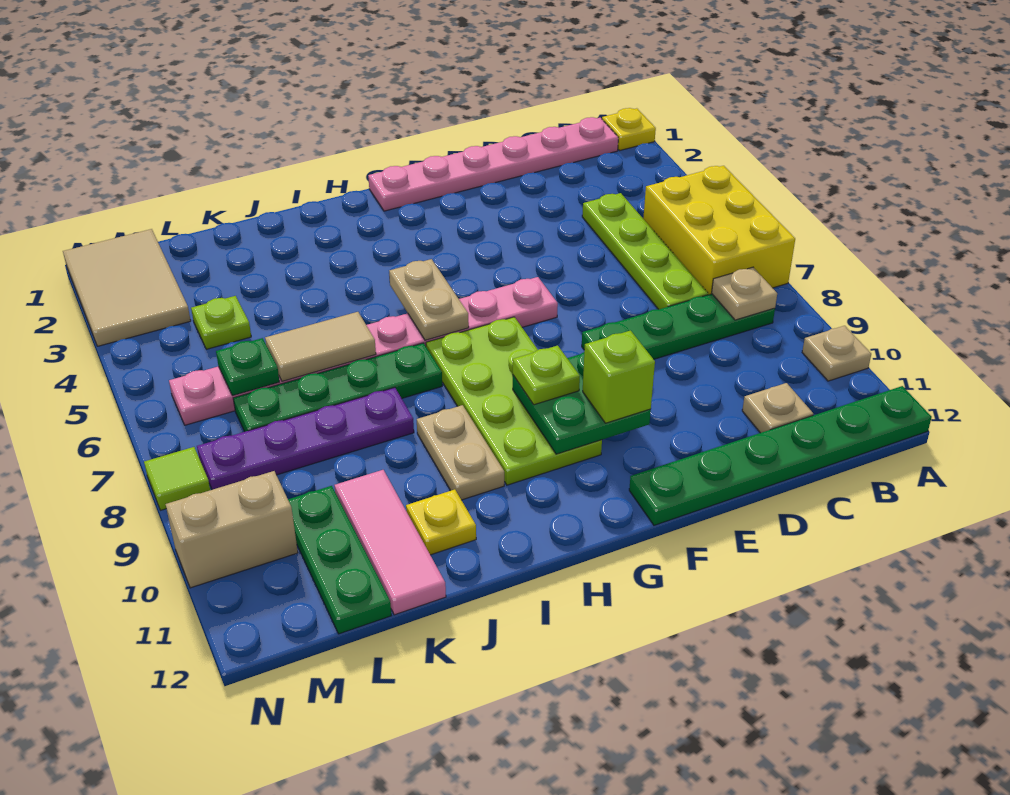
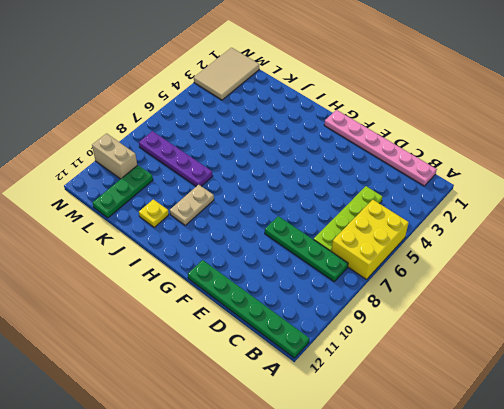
none -> yellow 1x1 plate [602,108,656,151]
none -> tan 1x1 plate [802,326,871,381]
none -> tan 1x1 plate [742,383,813,433]

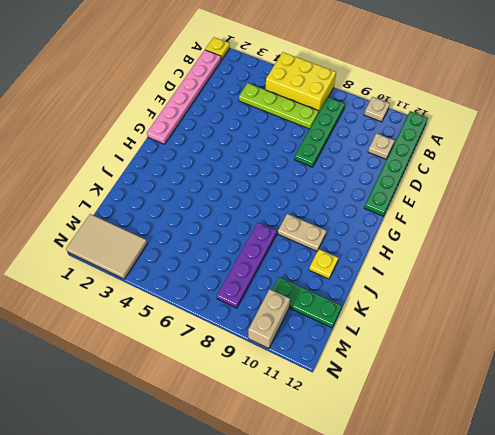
none -> pink 1x8 plate [169,277,558,425]
none -> lime 2x4 plate [426,317,602,485]
none -> green 1x4 plate [233,343,442,432]

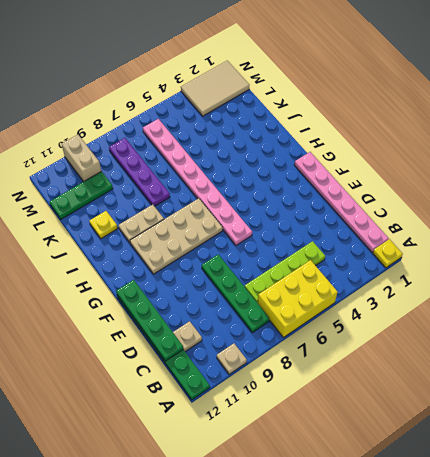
green 1x4 plate [116,280,183,361] -> green 1x4 plate moved to [233,343,442,432]
tan 2x4 plate [130,198,223,274] -> lime 2x4 plate [426,317,602,485]
none -> pink 1x3 tile [334,470,446,615]
none -> lime 1x1 plate [191,296,251,349]
none -> lime 1x1 tile [144,447,210,510]

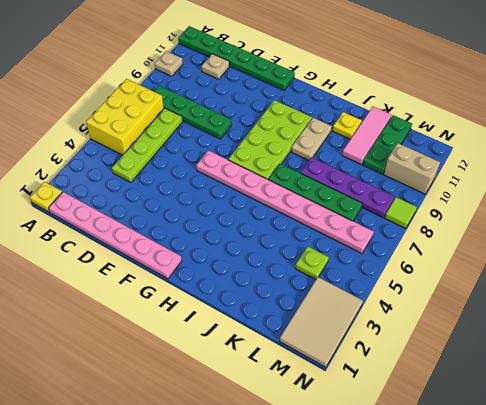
none -> tan 1x1 plate [712,267,777,320]
none -> green 2x2 plate [513,352,651,454]
none -> tan 1x2 plate [389,259,469,340]

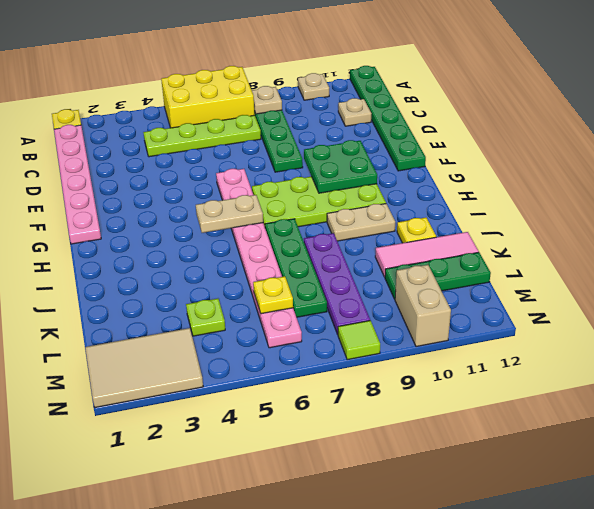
yellow 1x1 plate [253,276,293,314] -> green 1x1 plate [216,338,280,396]
none -> tan 1x2 tile [265,312,376,381]
none -> lime 1x1 brick [583,331,655,423]
none -> lime 1x1 plate [513,346,580,405]

